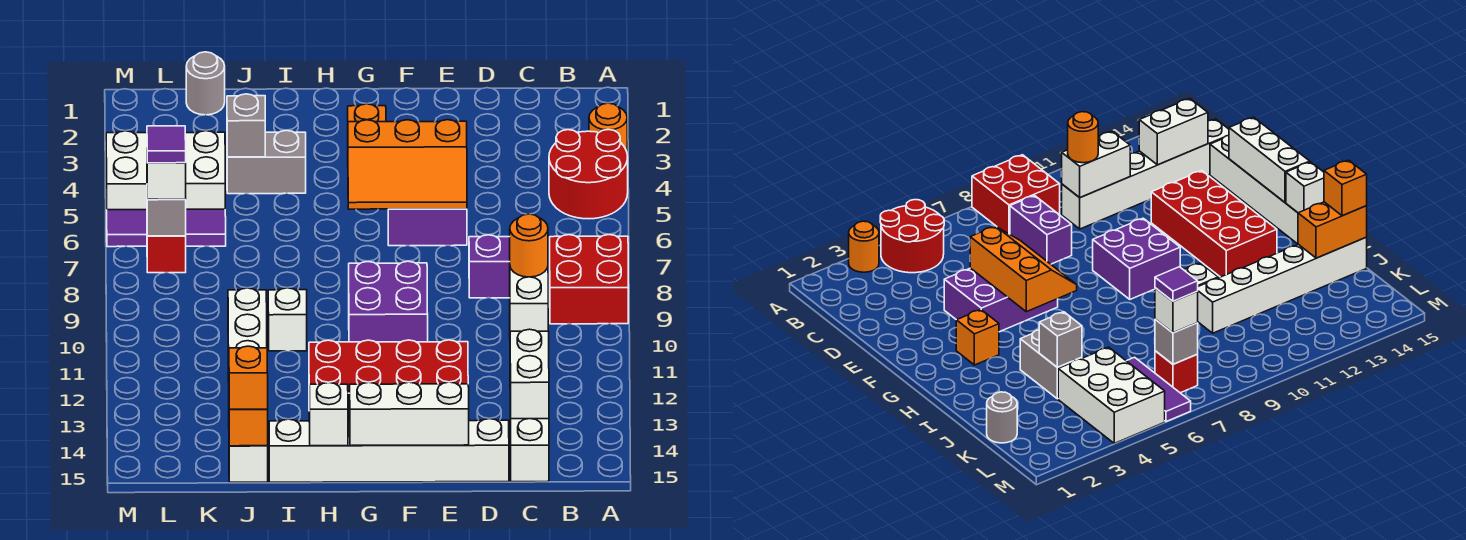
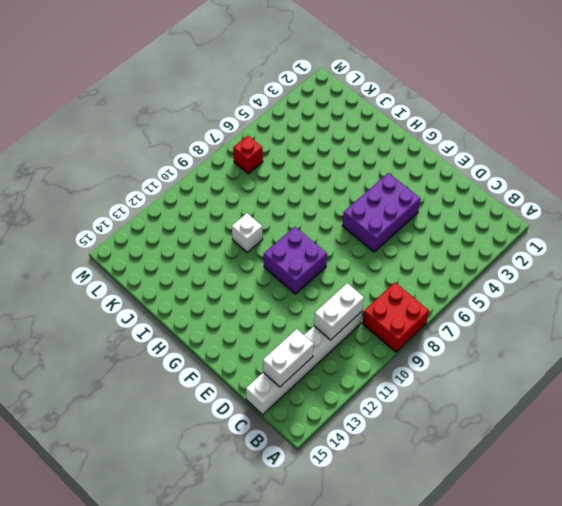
none -> orange 1x1 round brick [589,103,627,151]
none -> red 2x2 round brick [549,130,628,219]
none -> purple 1x2 brick [469,235,510,298]

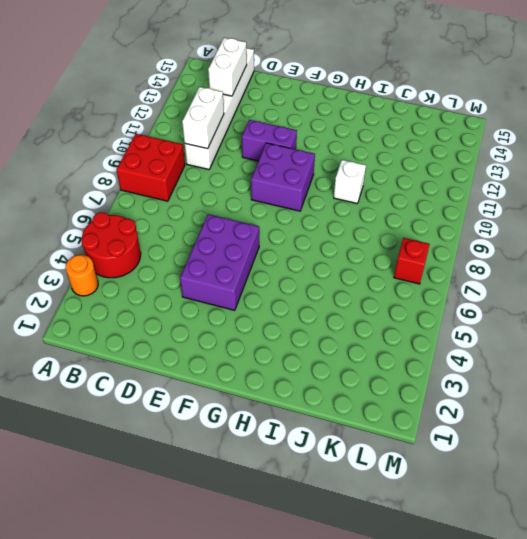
purple 1x2 brick [242,120,297,161] -> purple 1x2 brick moved to [469,235,510,298]
none -> white 1x6 brick [269,419,509,482]
none -> red 2x4 brick [309,340,468,421]
none -> orange 1x1 brick [348,104,386,122]

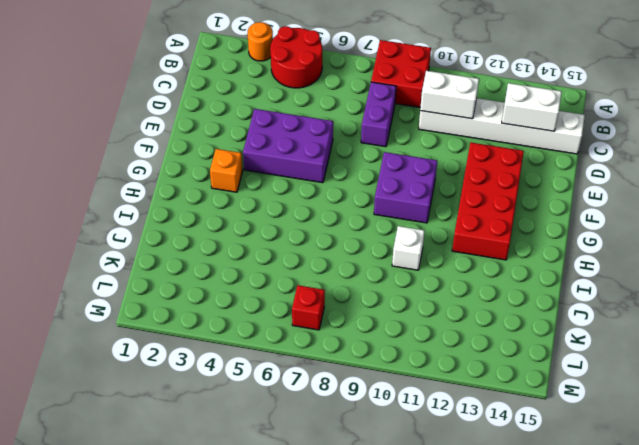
none -> white 1x6 brick [269,419,509,482]
none -> grey 1x2 brick [227,130,306,194]
none -> white 1x6 brick [228,288,268,482]

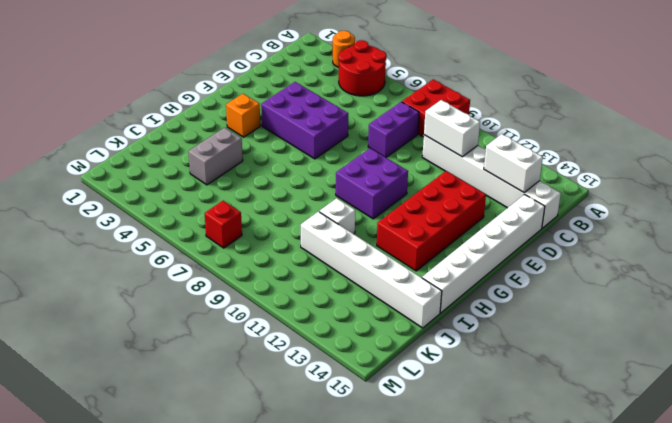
none -> grey 1x1 round brick [186,52,225,115]
none -> white 2x3 brick [106,131,225,210]
none -> purple 1x3 tile [107,209,226,247]

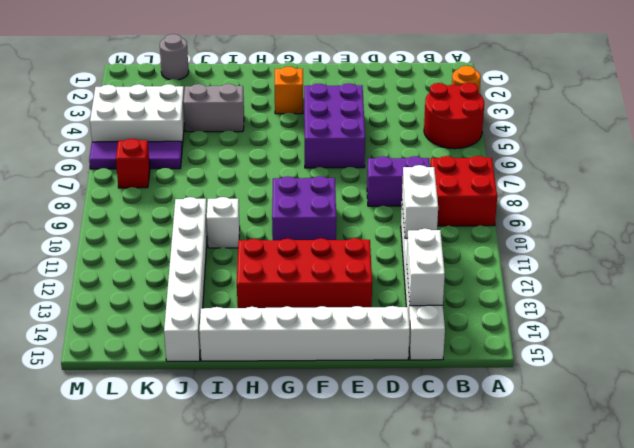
none -> orange 2x3 slope [348,120,467,209]
none -> white 1x3 brick [350,382,469,446]
none -> white 1x1 brick [309,383,348,446]

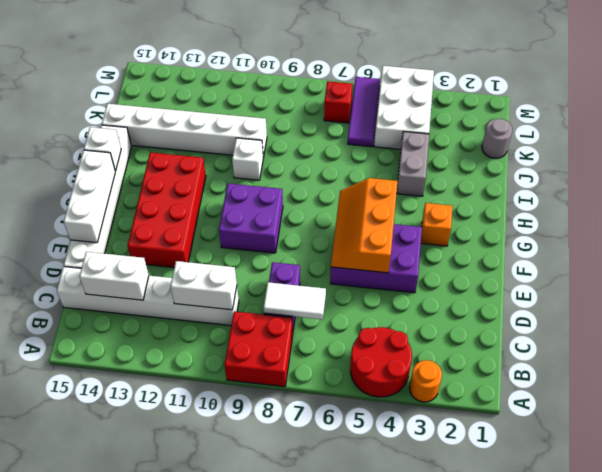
white 1x2 tile [264,282,326,319] -> none
none -> grey 1x1 brick [227,94,265,157]
none -> orange 1x2 brick [229,409,268,446]
none -> grey 1x1 brick [147,199,186,236]

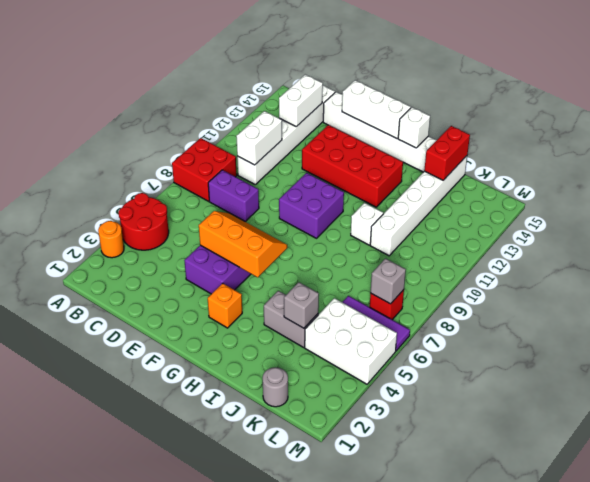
red 1x2 brick [424,126,470,180] -> orange 1x2 brick [229,409,268,446]
none -> orange 1x1 round brick [510,214,548,277]
none -> orange 1x1 brick [229,346,268,409]
none -> white 1x1 brick [147,163,186,199]

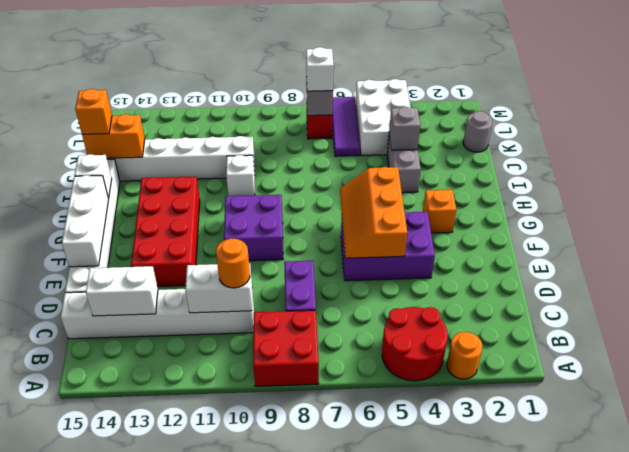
none -> purple 1x1 tile [147,126,186,163]

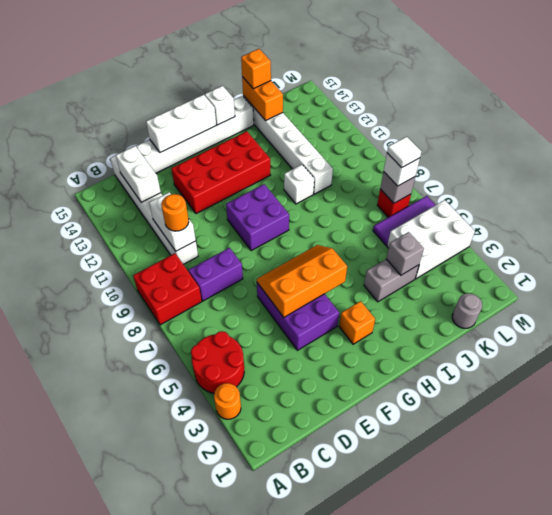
white 1x1 tile [387,137,421,168] -> purple 1x1 tile [147,126,186,163]

